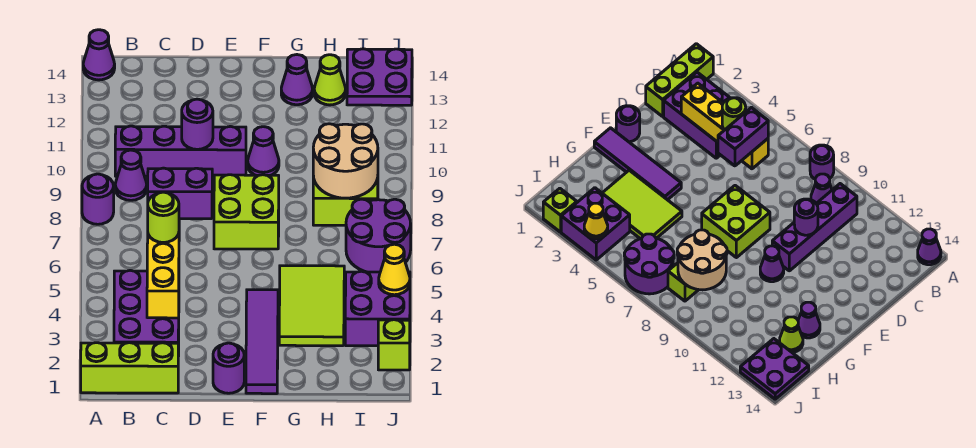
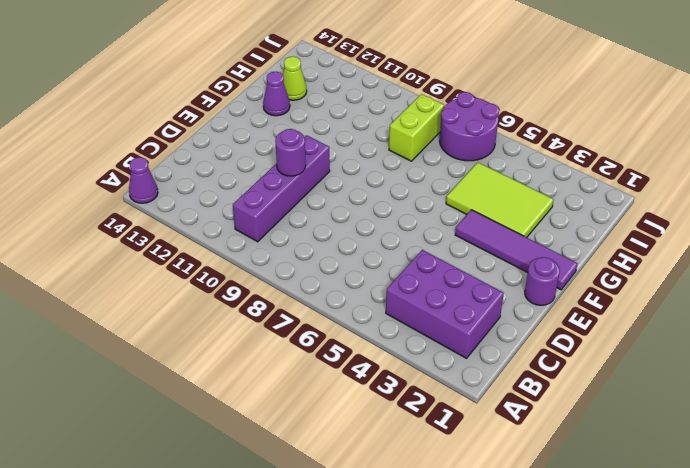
none -> lime 1x3 brick [81,343,178,393]
none -> purple 1x1 round brick [82,174,114,224]
none -> purple 1x1 cone [115,150,147,200]

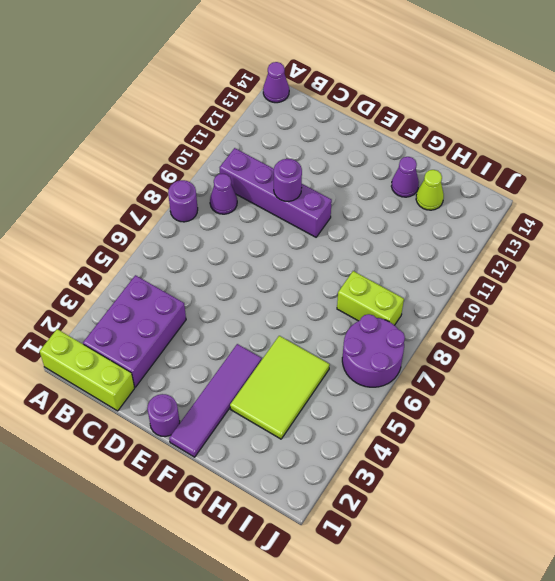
none -> lime 2x2 brick [214,175,279,249]
none -> purple 1x1 cone [248,127,279,175]
none -> purple 2x2 brick [345,271,410,346]

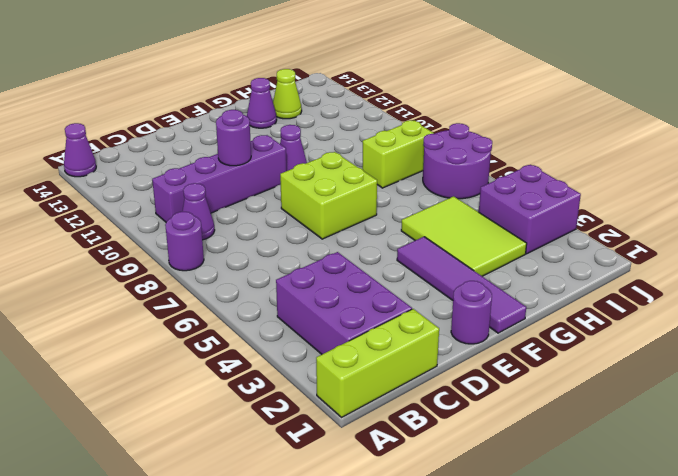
none -> purple 2x2 plate [347,49,412,105]
none -> lime 1x1 brick [378,320,410,370]
none -> yellow 1x4 brick [147,234,179,318]

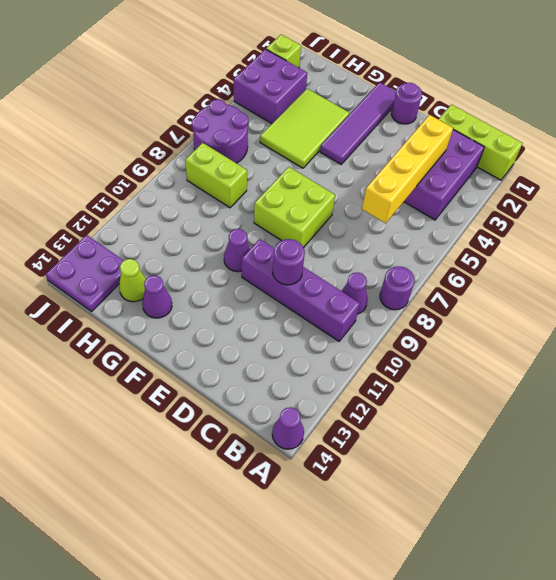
none -> tan 2x2 round brick [313,124,378,198]
none -> yellow 1x1 cone [379,244,410,295]
none -> lime 1x1 round brick [148,192,179,243]

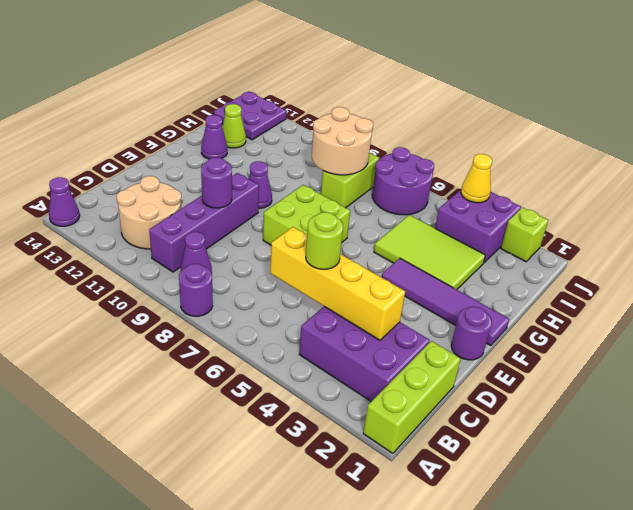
tan 2x2 round brick [117,176,181,249] -> none
none -> purple 1x2 brick [148,168,212,219]

